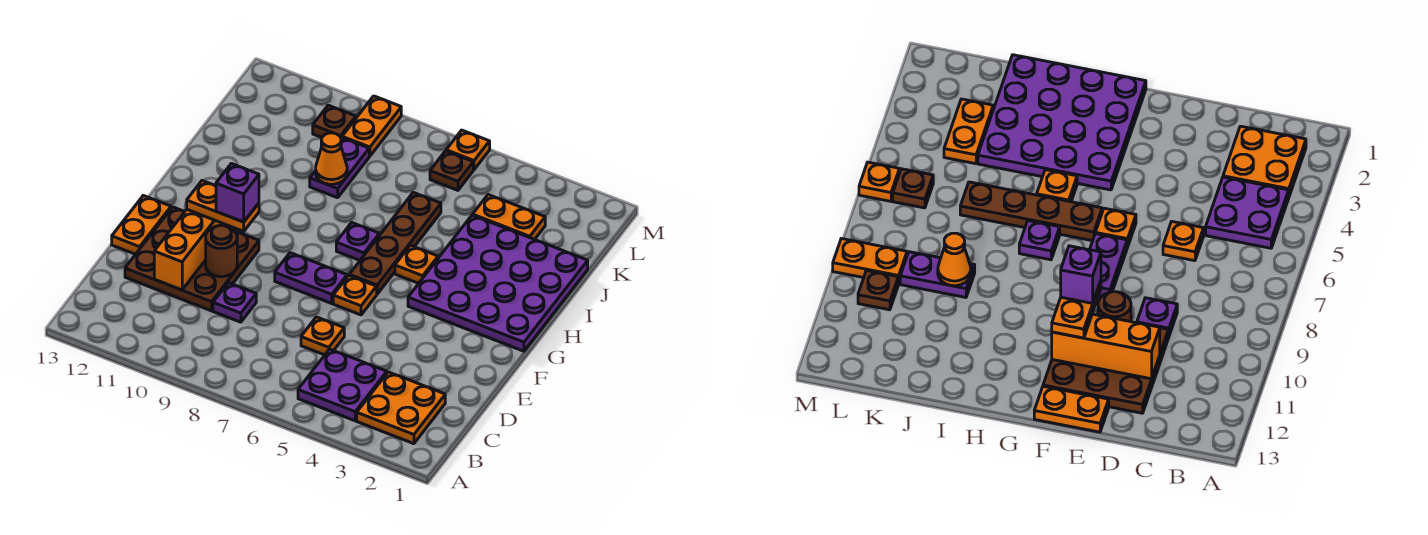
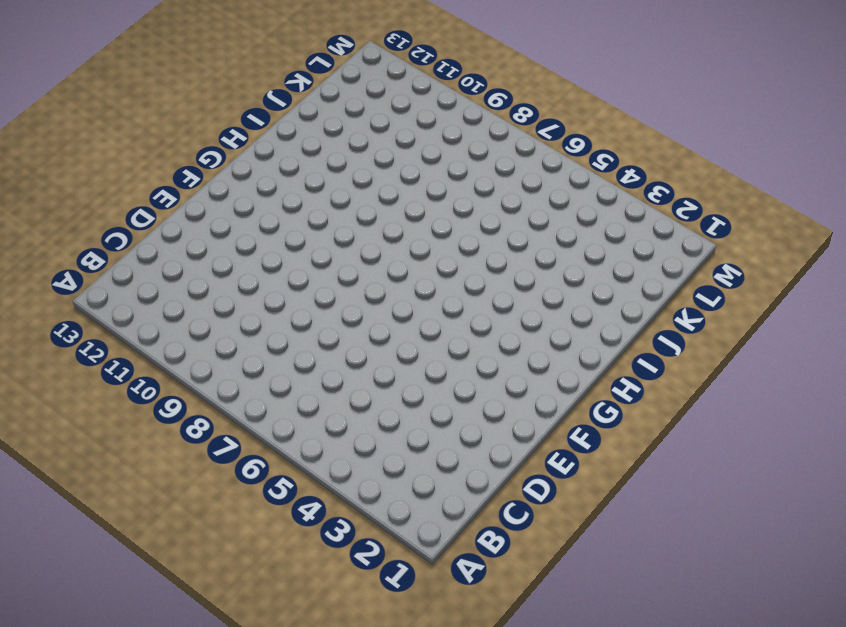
none -> orange 2x2 plate [357,372,445,444]
none -> purple 2x2 plate [298,349,387,421]
none -> orange 1x1 plate [301,317,344,355]

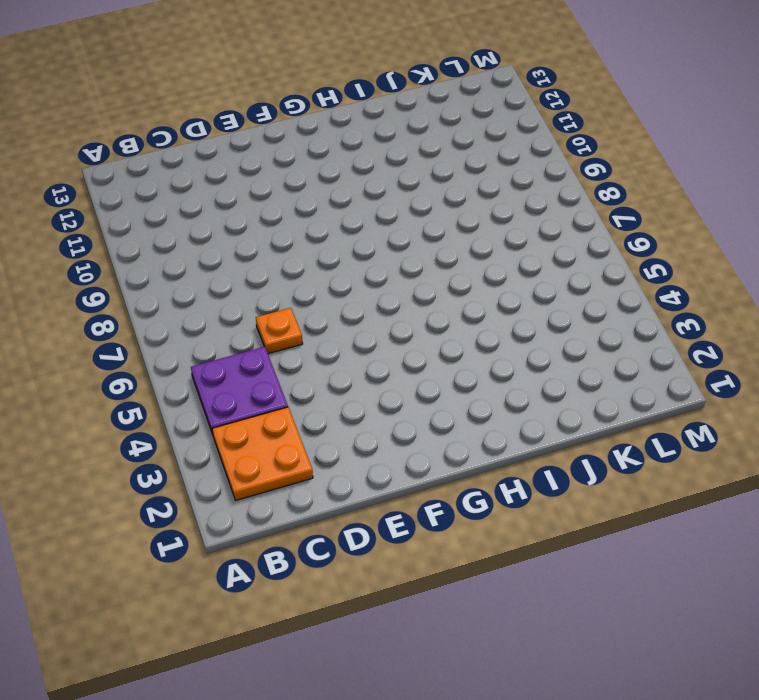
none -> purple 1x1 plate [213,283,256,322]
none -> brown 3x3 plate [125,207,259,311]
none -> orange 1x2 plate [112,196,171,254]

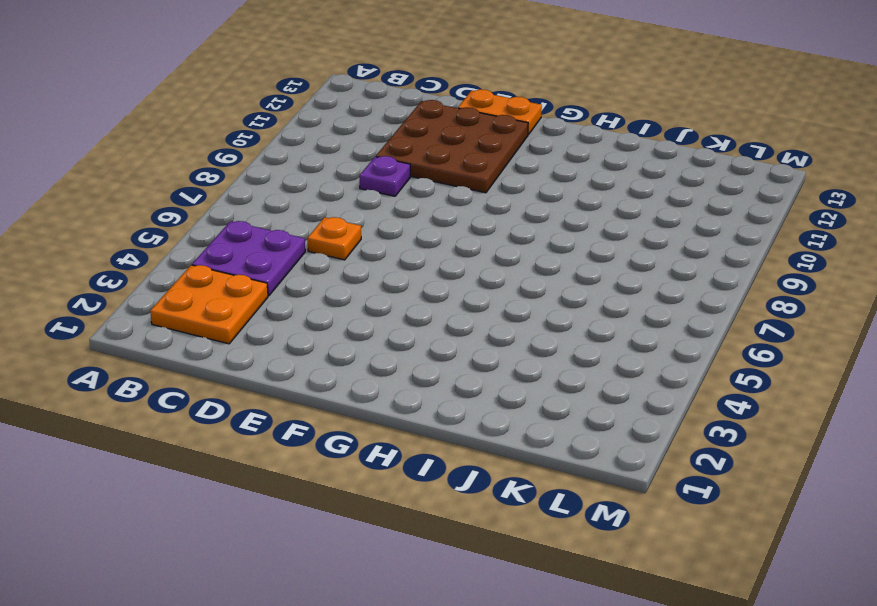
none -> orange 1x1 plate [333,276,377,315]
none -> purple 1x2 plate [275,253,347,303]
none -> purple 4x4 plate [408,215,588,351]

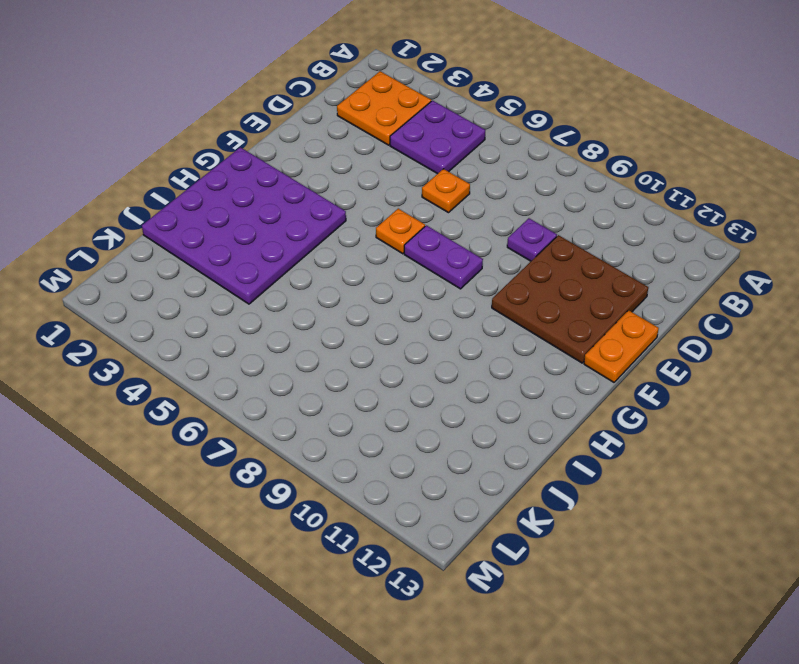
none -> brown 1x4 plate [349,192,441,294]
none -> orange 1x1 plate [395,245,438,283]
none -> purple 1x1 plate [336,223,379,260]

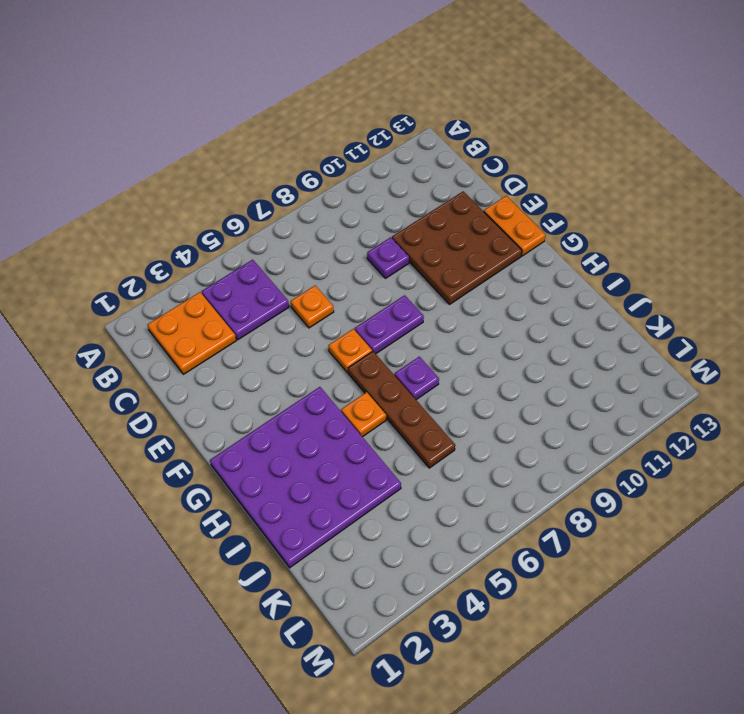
none -> purple 1x2 plate [310,137,369,198]
none -> orange 1x2 plate [473,195,545,240]
none -> brown 1x1 plate [430,151,473,190]

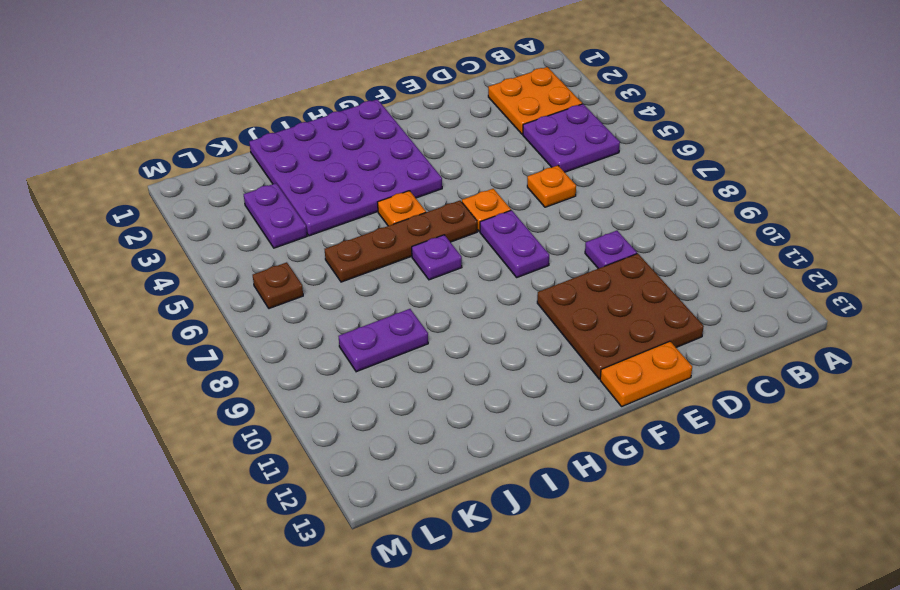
purple 1x2 plate [244,183,307,248] -> orange 1x2 plate [473,195,545,240]
none -> orange 1x2 plate [342,96,401,156]
none -> brown 1x1 plate [313,105,356,138]
none -> orange 1x1 plate [446,130,490,170]

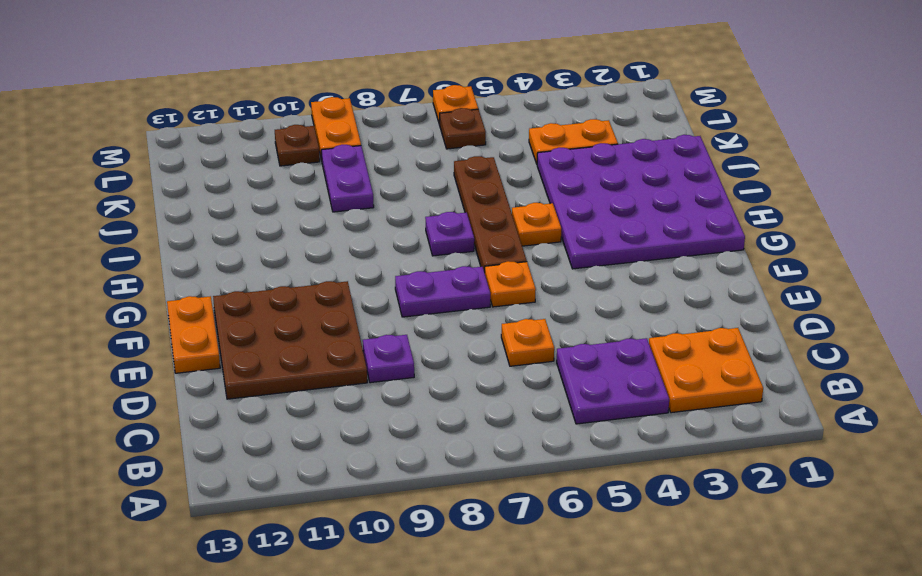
none -> orange 1x3 brick [154,209,230,290]
none -> brown 1x1 round brick [206,225,237,277]
none -> orange 1x1 cone [316,133,347,184]

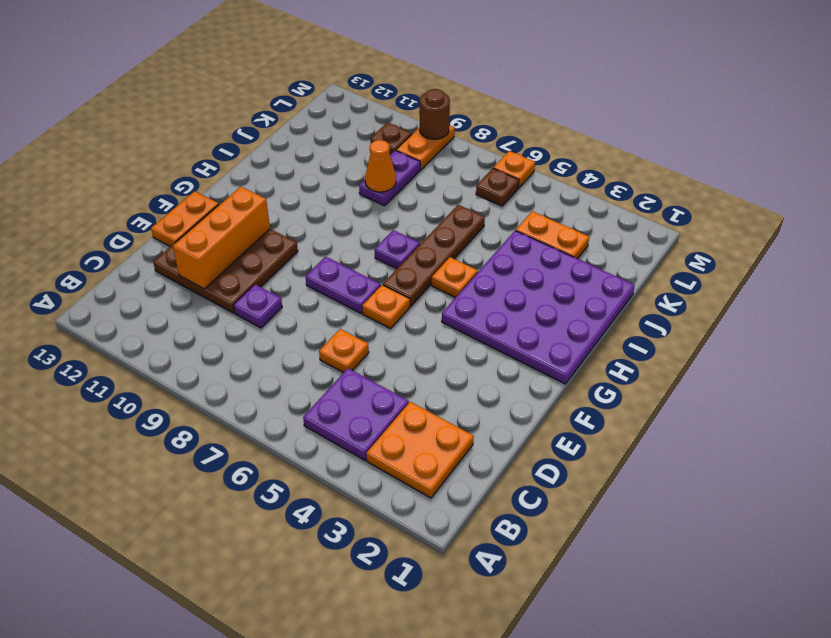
brown 1x1 round brick [420,89,450,139] -> brown 1x1 round brick moved to [206,225,237,277]
none -> orange 1x2 plate [187,181,259,231]
none -> purple 1x1 brick [216,163,259,222]

